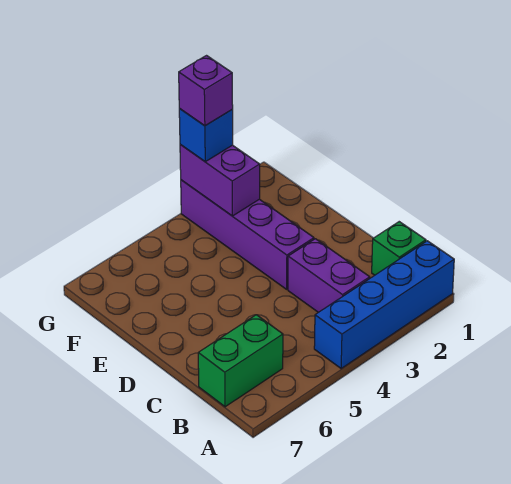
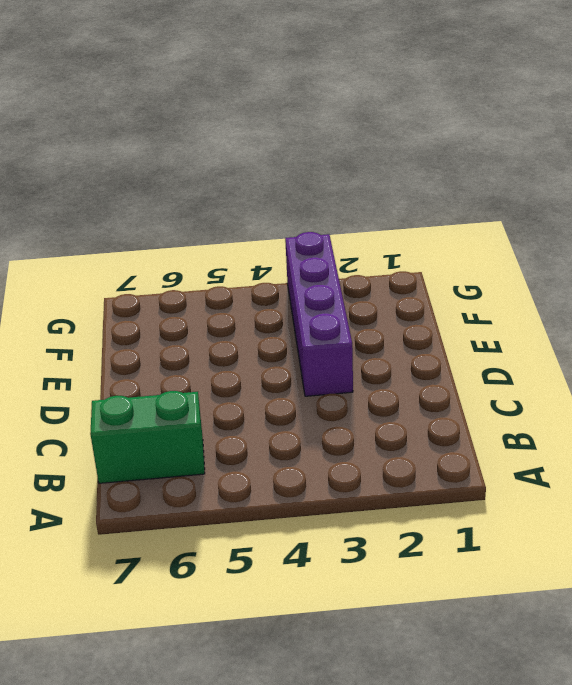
none -> blue 1x4 brick [314,241,454,368]
none -> green 1x1 brick [372,222,426,275]

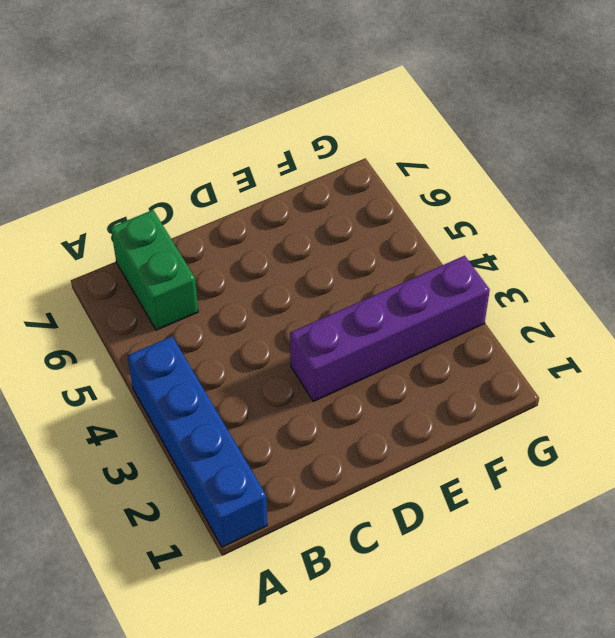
none -> green 1x1 brick [372,222,426,275]
none -> purple 1x2 brick [288,239,370,312]

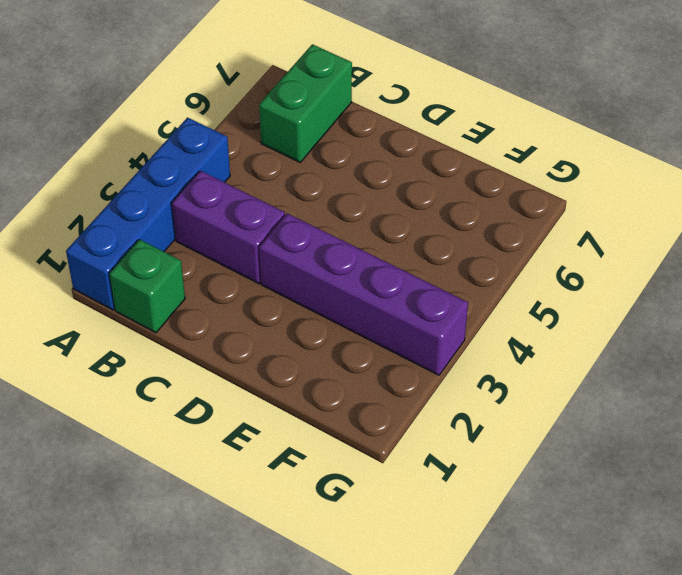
none -> purple 1x2 brick [180,144,260,216]
none -> blue 1x1 brick [179,109,233,162]

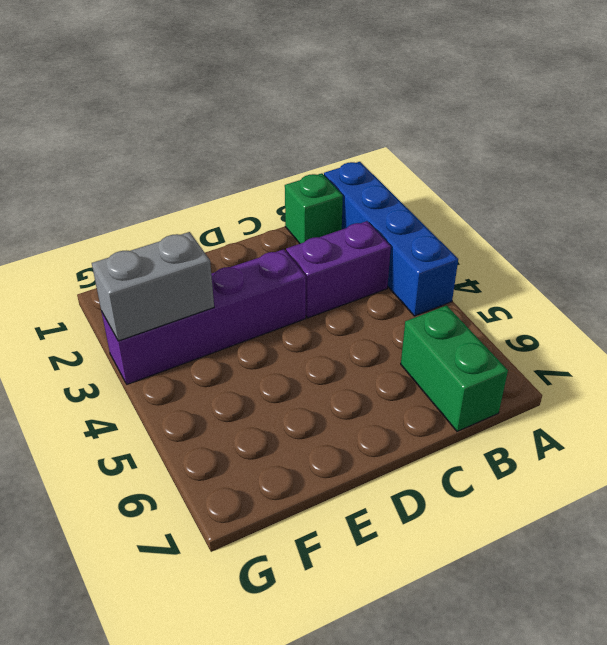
grey 1x2 brick [92,232,214,341] -> purple 1x2 brick [180,144,260,216]
none -> blue 1x1 brick [179,109,233,162]
none -> purple 1x1 brick [179,56,233,126]

